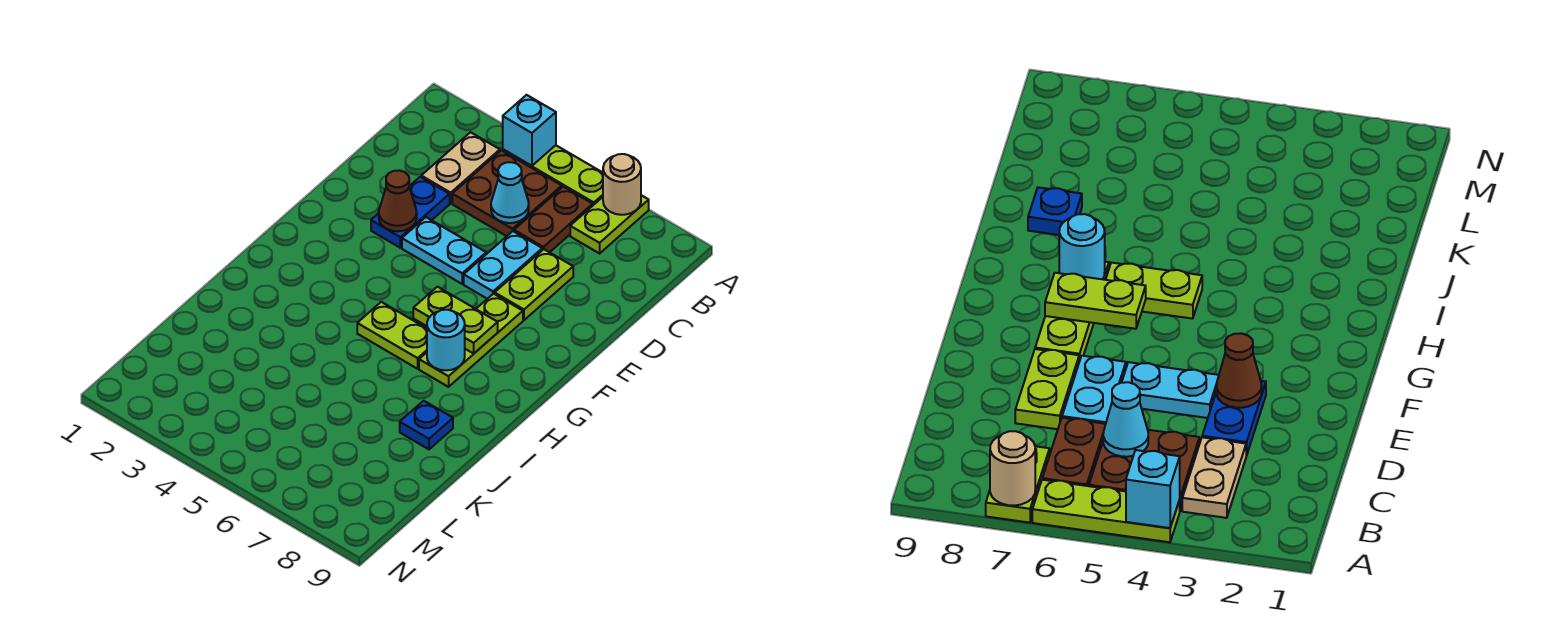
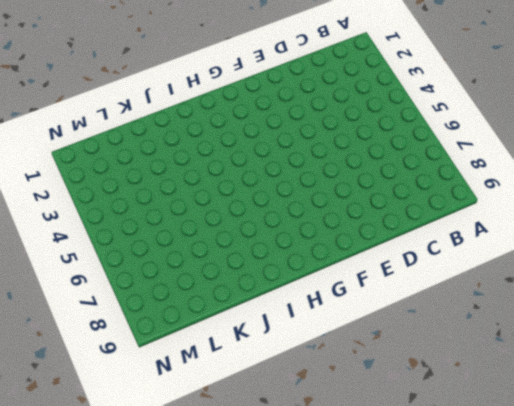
none -> lime 1x3 plate [503,145,603,205]
none -> lime 1x2 plate [570,195,649,253]
none -> tan 1x2 plate [421,132,500,203]

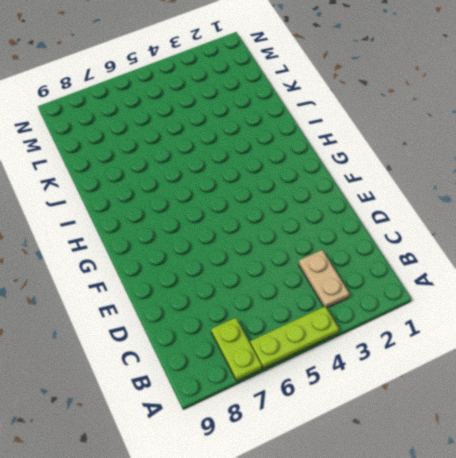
none -> brown 2x2 plate [452,150,562,236]
none -> brown 1x2 plate [514,187,593,252]
none -> blue 1x2 plate [371,177,450,248]

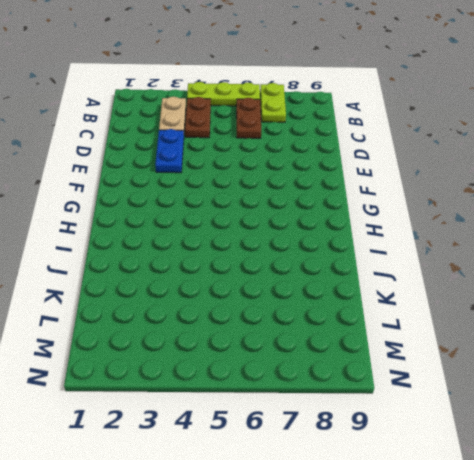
brown 1x2 plate [185,97,211,138] -> brown 2x2 plate [452,150,562,236]
none -> cyan 1x2 plate [464,231,542,299]
none -> lime 1x2 plate [495,249,573,320]
none -> cyan 1x2 plate [402,217,486,284]

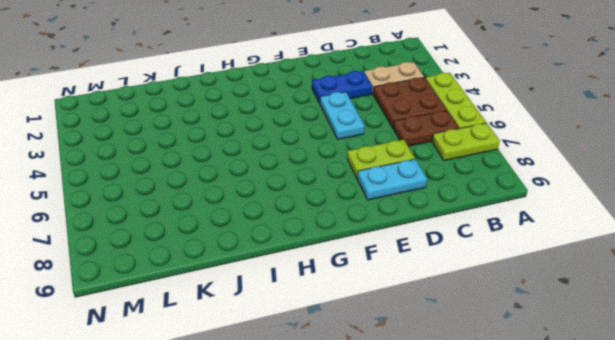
cyan 1x2 plate [357,159,427,200] -> cyan 1x2 plate moved to [464,231,542,299]
none -> lime 1x3 plate [419,294,523,387]
none -> lime 1x2 plate [357,302,427,369]
none -> blue 1x1 plate [400,401,453,449]

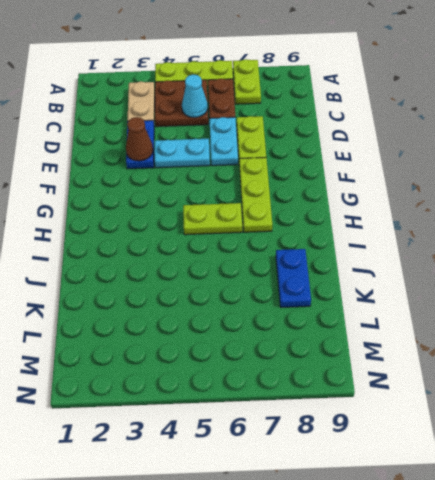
blue 1x2 plate [276,249,311,307] -> blue 1x1 plate [400,401,453,449]
none -> cyan 1x1 brick [503,95,556,166]
none -> tan 1x1 round brick [603,154,641,215]
none -> lime 1x2 plate [413,287,498,353]

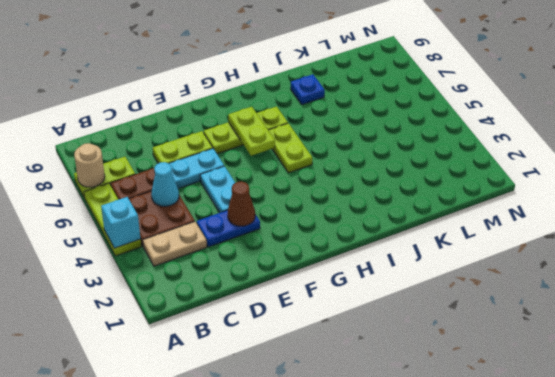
none -> cyan 1x1 round brick [427,310,465,370]

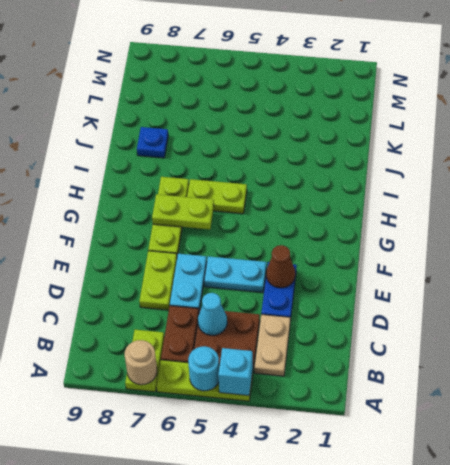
cyan 1x1 round brick [188,346,219,391] -> cyan 1x1 round brick moved to [427,310,465,370]

